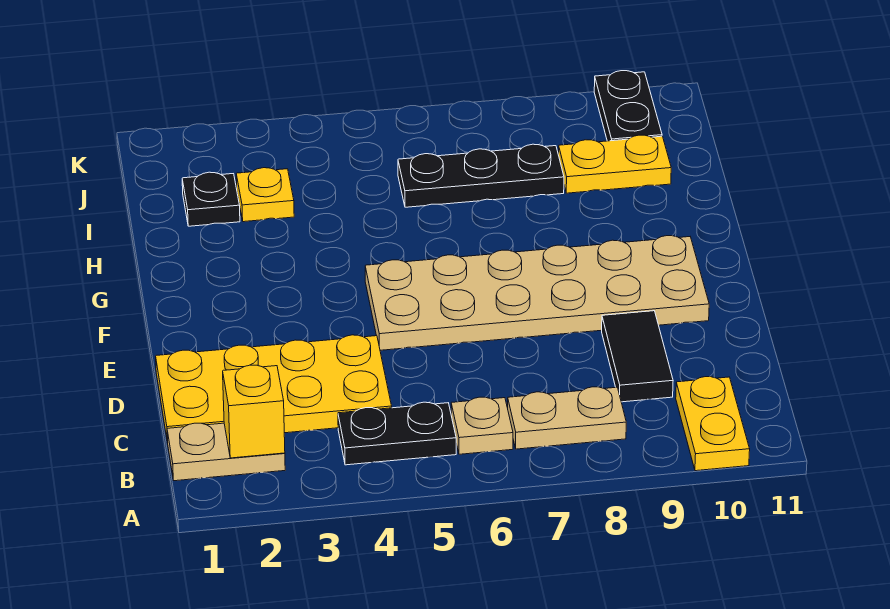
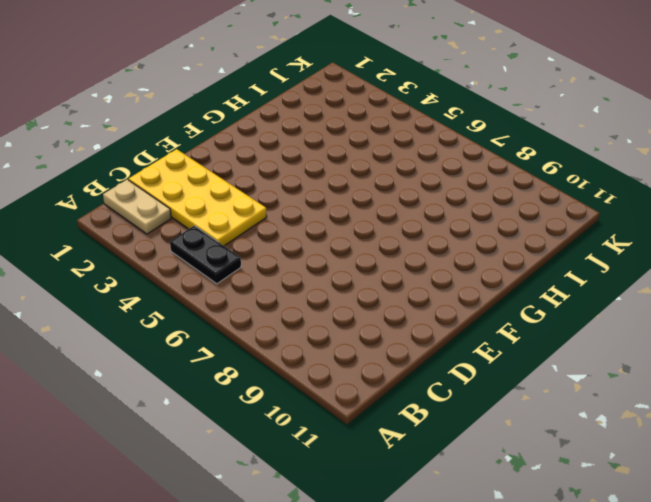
none -> yellow 1x2 plate [676,377,750,471]
none -> tan 1x1 plate [451,397,513,454]
none -> tan 1x2 plate [508,387,626,449]

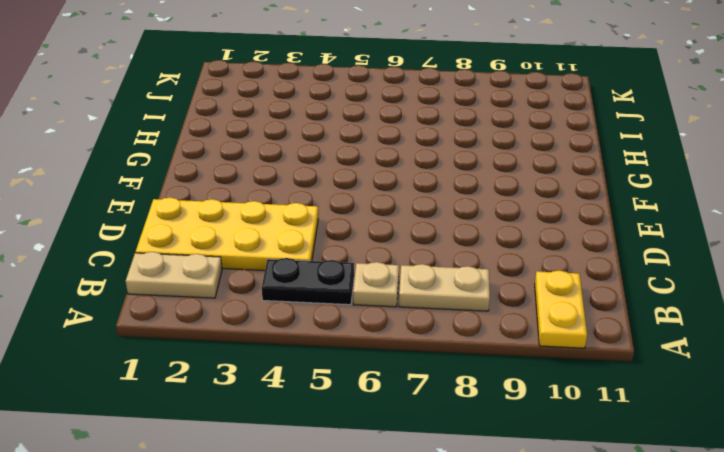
none -> black 1x2 tile [602,311,673,402]
none -> tan 2x6 plate [365,236,709,350]
none -> black 1x1 plate [182,172,240,226]

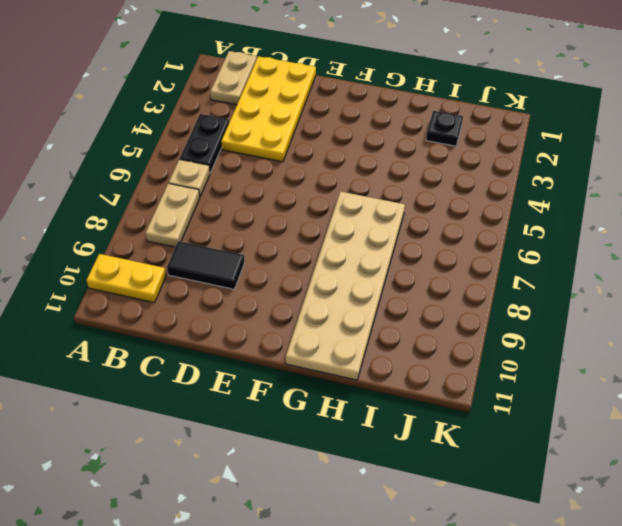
tan 2x6 plate [286,191,405,380] -> tan 2x6 plate moved to [365,236,709,350]
none -> yellow 1x1 plate [236,168,294,222]
none -> black 1x3 plate [398,144,564,207]
none -> yellow 1x2 plate [558,135,671,193]

